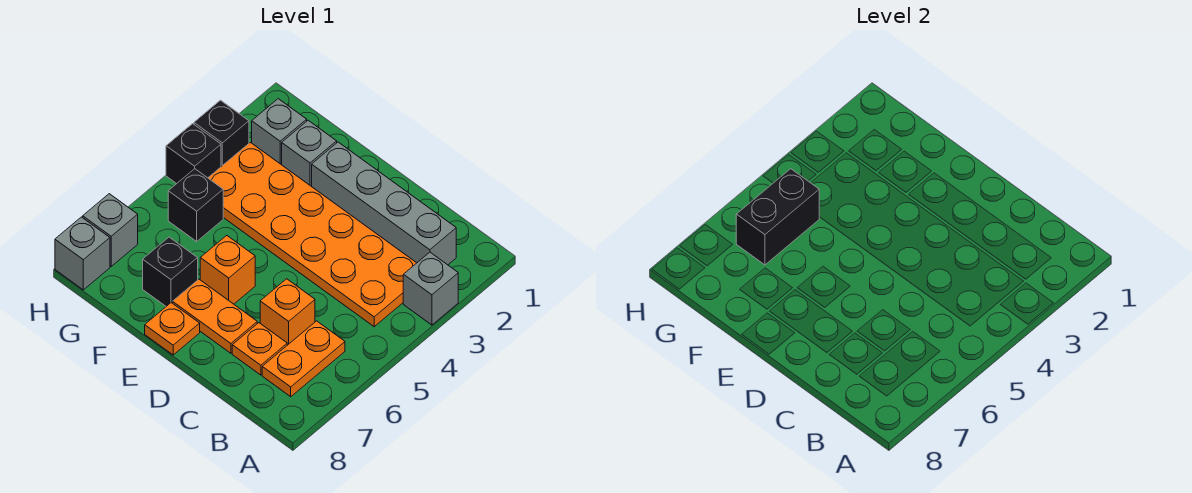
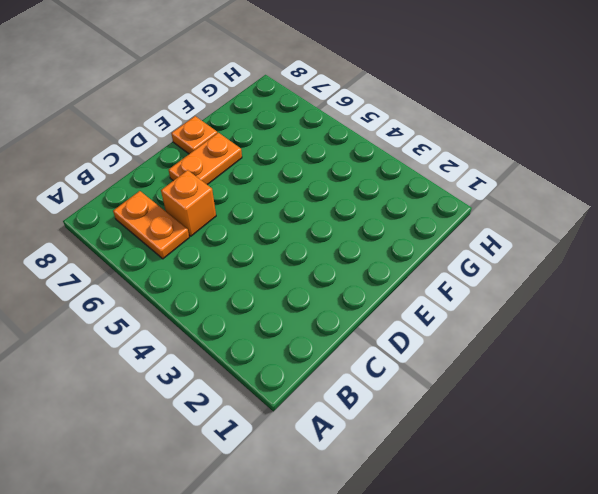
none -> grey 1x1 brick [403,252,458,325]
none -> grey 1x4 brick [312,142,456,265]
none -> orange 2x6 plate [208,142,416,327]

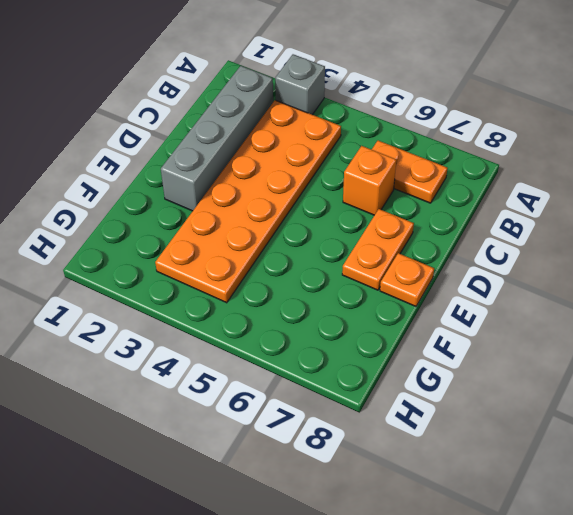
none -> orange 1x1 plate [232,323,287,375]
none -> orange 1x1 brick [200,236,255,304]
none -> grey 1x1 brick [282,120,337,187]

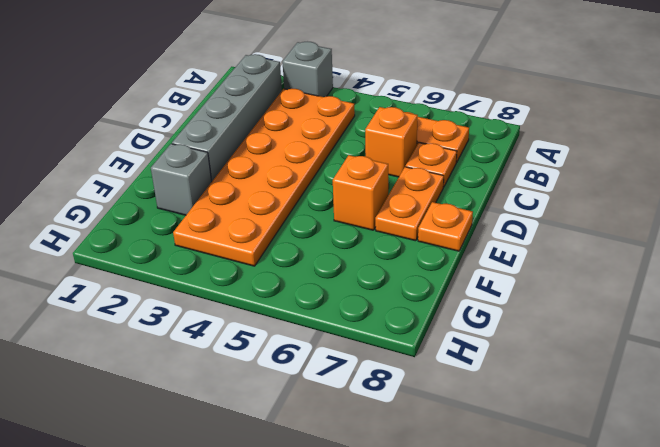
none -> black 1x1 brick [143,237,198,306]
none -> grey 1x1 brick [252,99,307,165]
none -> black 1x1 brick [168,169,223,241]

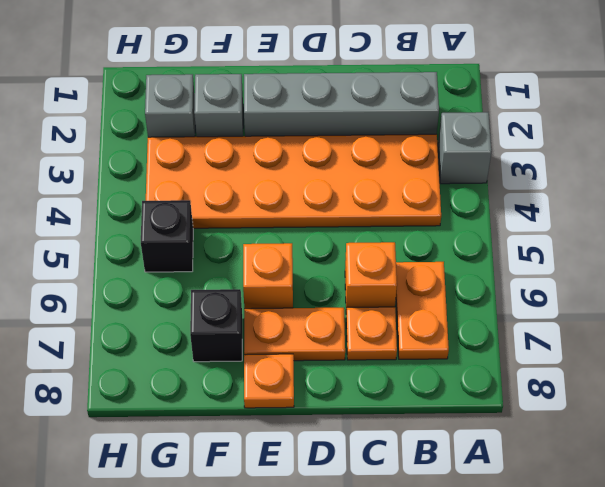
none -> black 1x1 brick [194,100,249,167]
none -> black 1x1 brick [166,124,221,184]
none -> grey 1x1 brick [83,194,138,266]

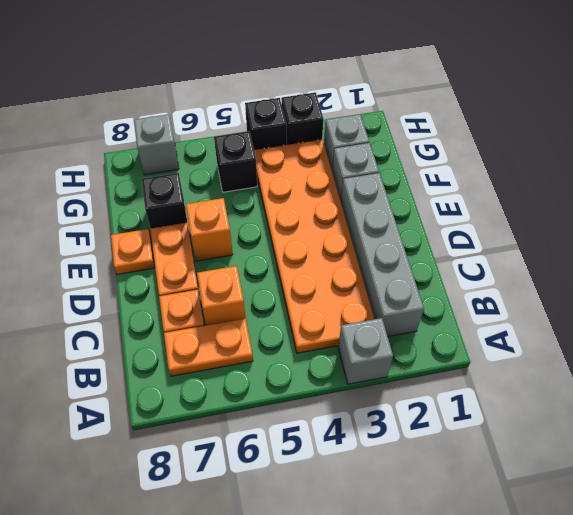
none -> grey 1x1 brick [55,217,110,290]
none -> black 1x2 brick [736,169,819,265]

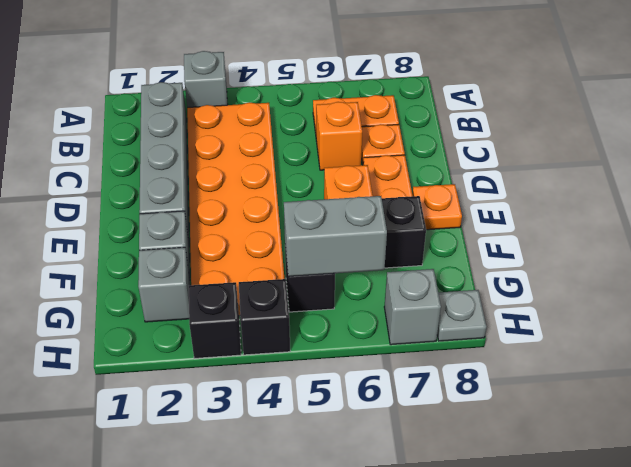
grey 1x2 brick [284,196,387,277] -> black 1x2 brick [736,169,819,265]
grey 1x1 plate [437,290,487,341] -> grey 1x1 brick [55,217,110,290]

